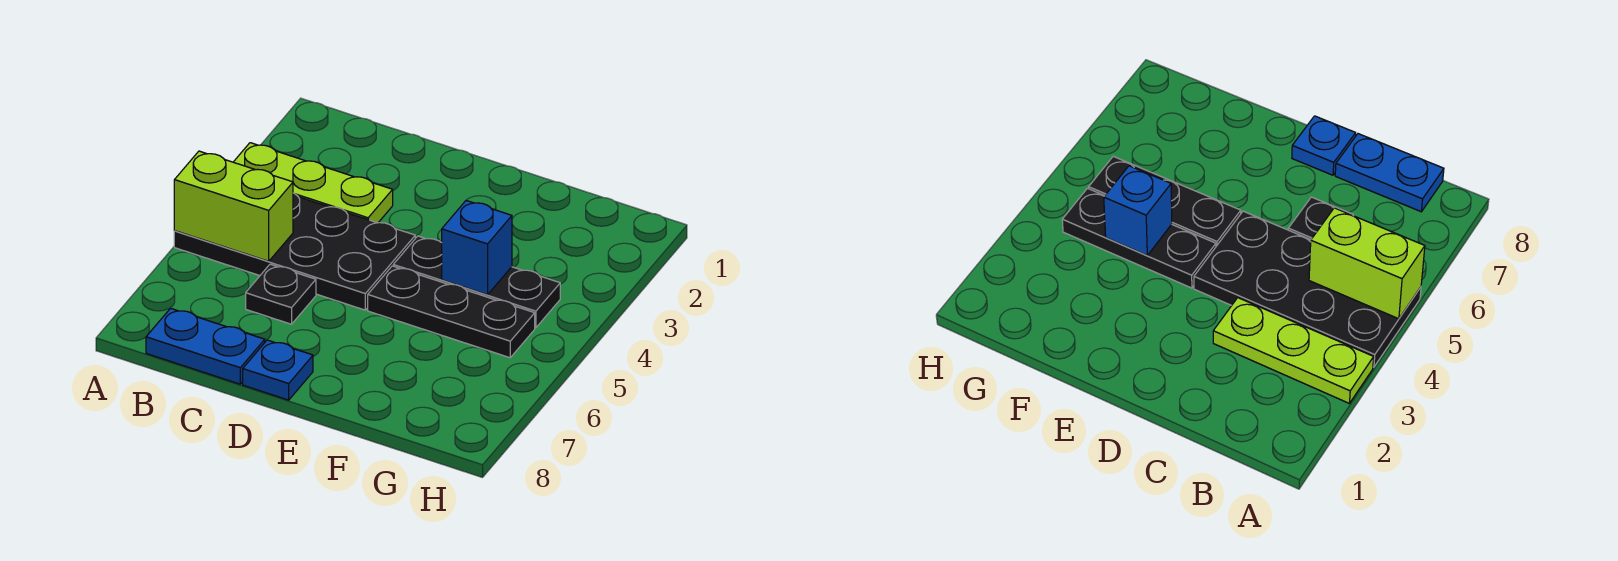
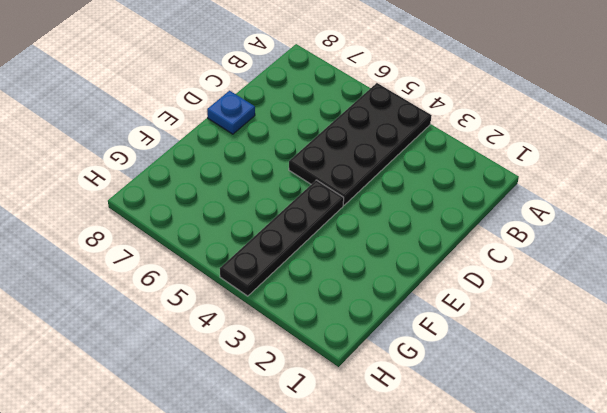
black 1x4 plate [220,180,344,296] -> black 1x3 plate [393,236,560,328]
none -> lime 1x3 plate [234,143,393,223]
none -> blue 1x2 plate [146,308,265,384]

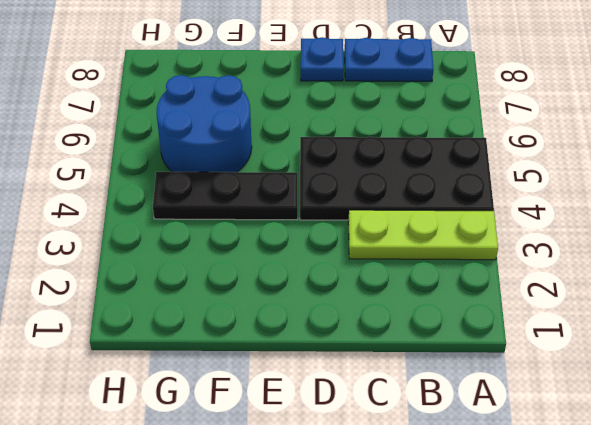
blue 2x2 round brick [157,75,252,172] -> black 1x3 plate [368,266,535,358]
none -> black 1x1 plate [246,264,316,324]
none -> lime 1x2 brick [174,151,293,261]

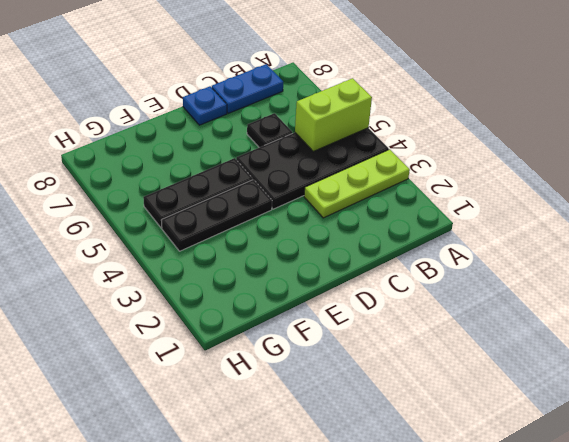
none -> blue 1x1 brick [442,201,512,295]

